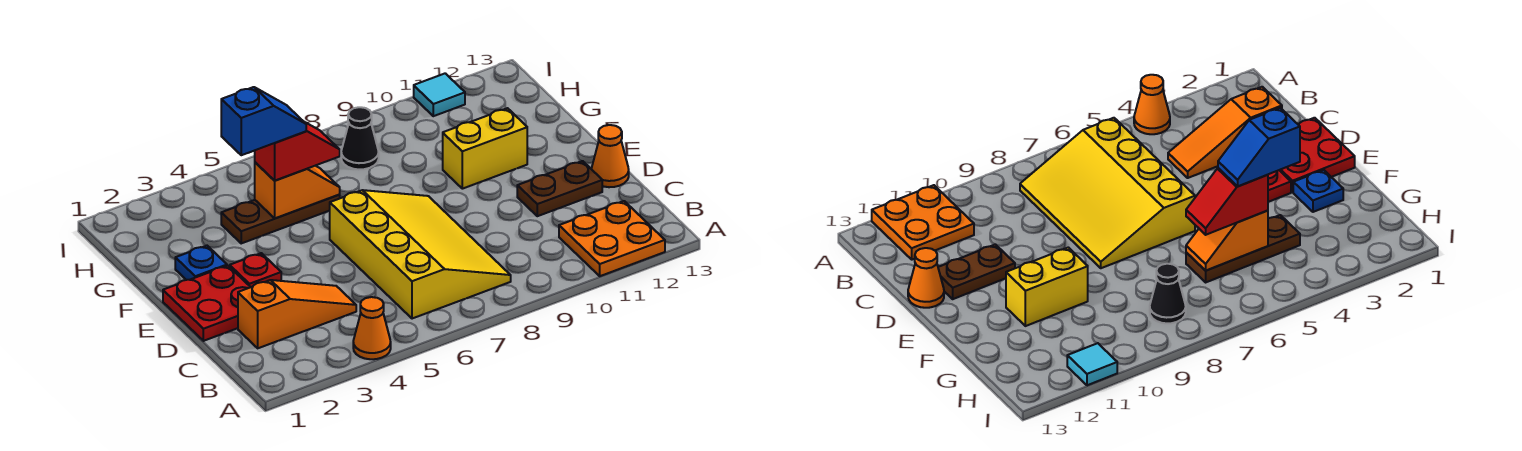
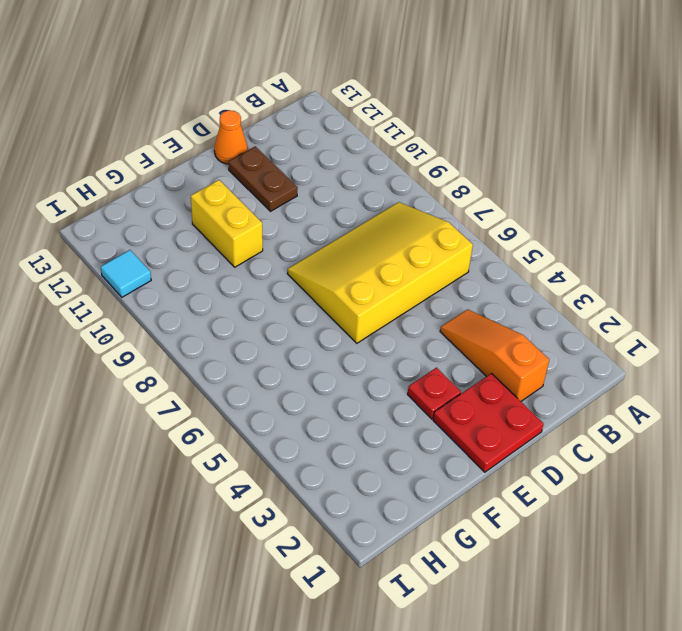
none -> orange 1x1 cone [353,297,391,359]
none -> orange 2x2 plate [559,201,665,276]
none -> blue 1x1 plate [175,246,227,280]

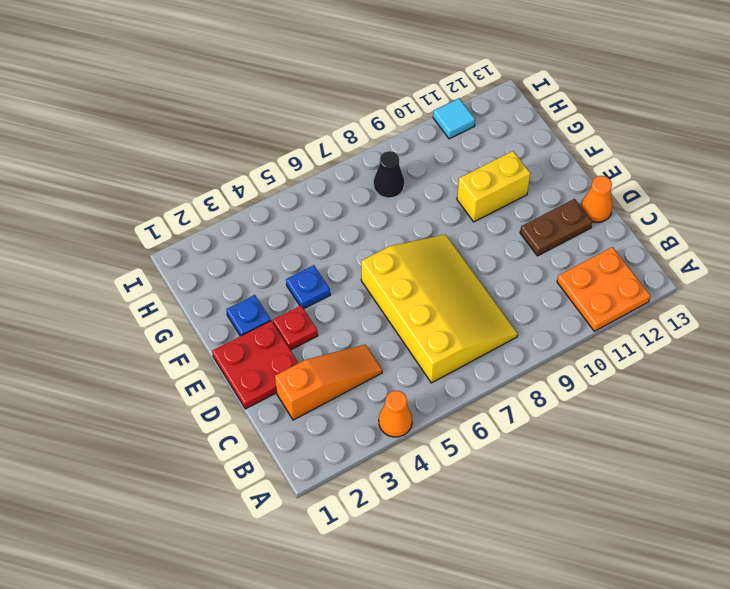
blue 1x1 plate [286,265,330,309] -> none
none -> brown 1x3 plate [221,194,340,243]
none -> orange 1x2 slope [255,162,340,218]
none -> red 1x2 slope [255,122,340,181]

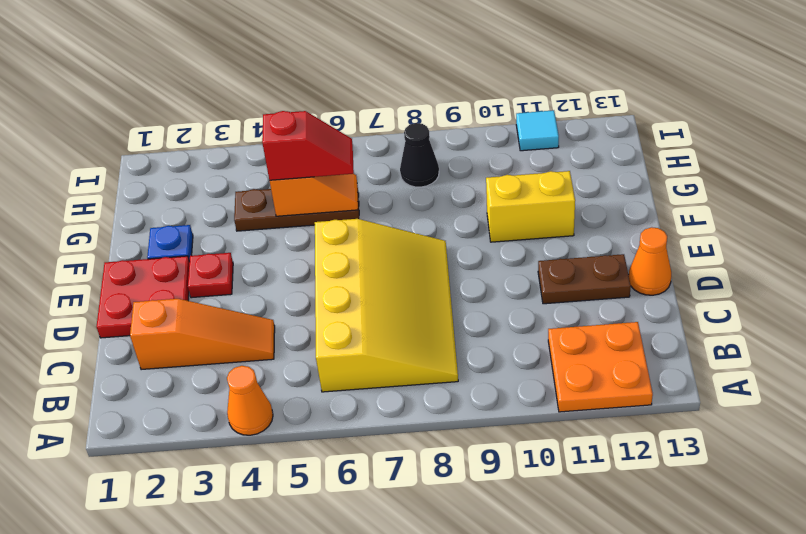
none -> blue 1x2 slope [221,87,306,155]

